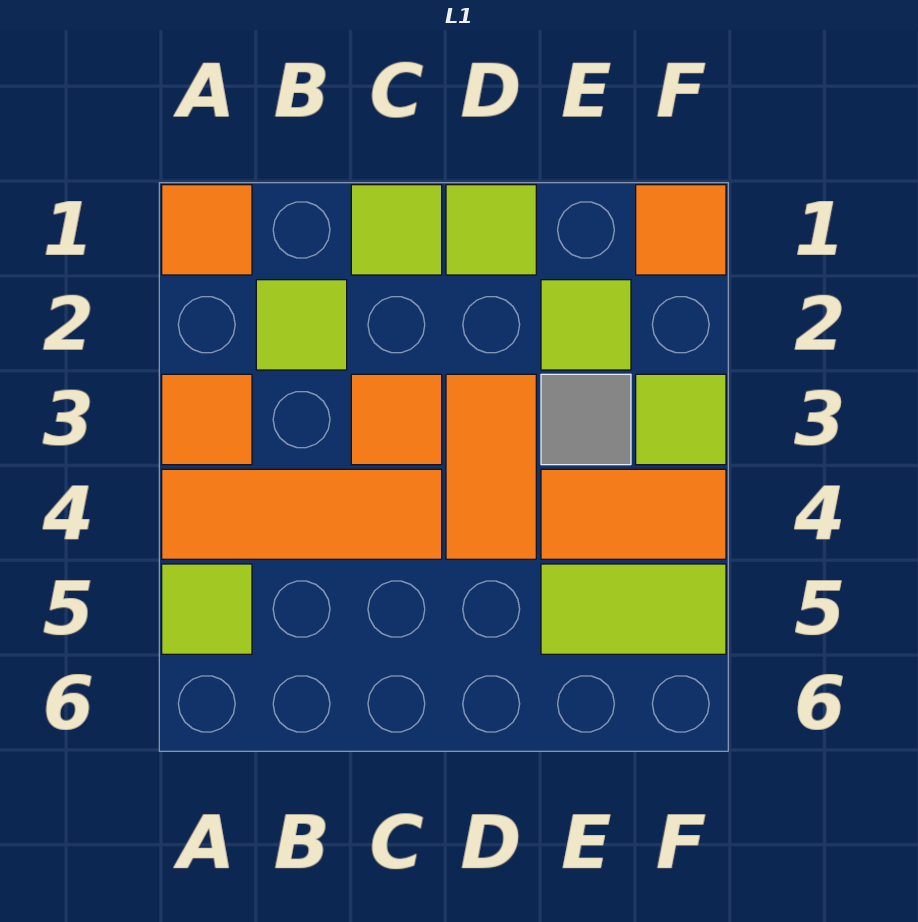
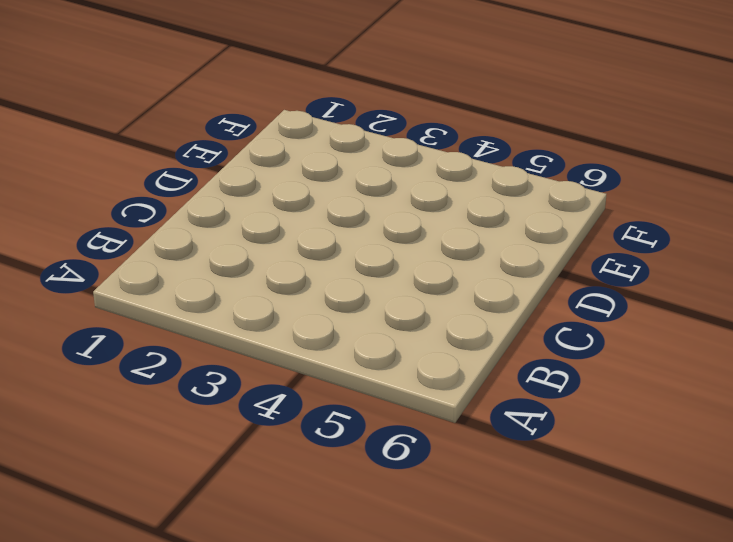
none -> orange 1x1 tile [162,185,252,275]
none -> orange 1x1 tile [162,374,252,465]
none -> orange 1x3 tile [162,469,442,559]

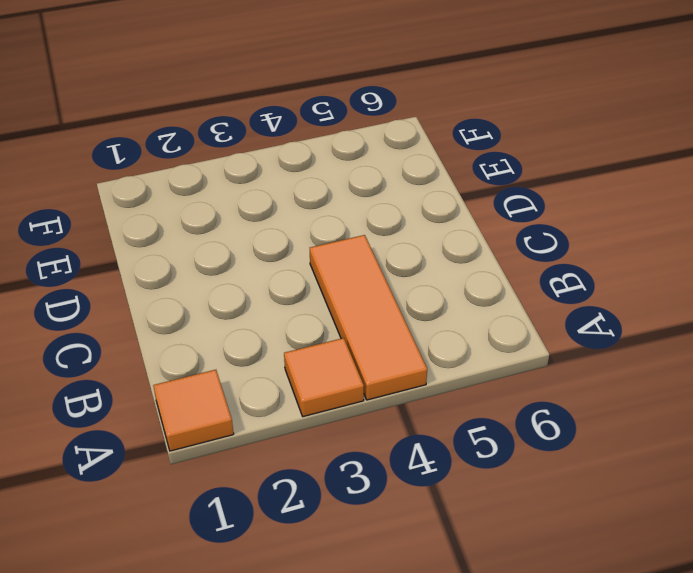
none -> lime 1x1 tile [162,564,252,654]
none -> lime 1x1 tile [256,280,347,370]
none -> lime 1x1 tile [351,185,442,275]

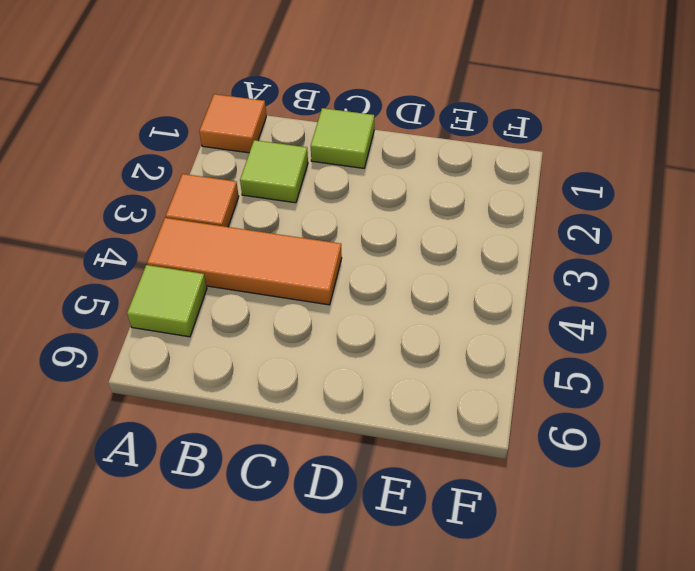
none -> orange 1x1 tile [351,374,442,465]
none -> lime 1x1 tile [446,185,536,275]
none -> orange 1x2 tile [446,374,536,559]

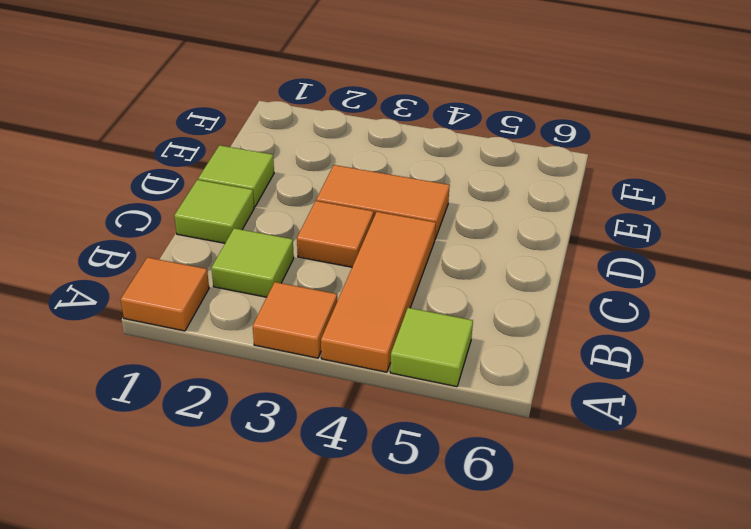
none -> lime 1x1 tile [541,280,631,370]
none -> grey 1x1 tile [541,374,631,465]
none -> orange 1x2 tile [541,469,726,559]

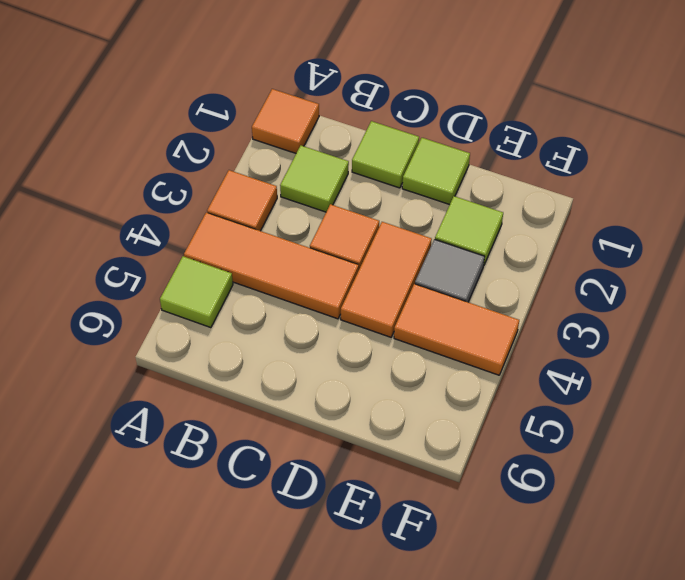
none -> lime 1x2 tile [541,564,726,654]
none -> orange 1x1 tile [636,185,726,275]
none -> lime 1x1 tile [636,374,726,465]

